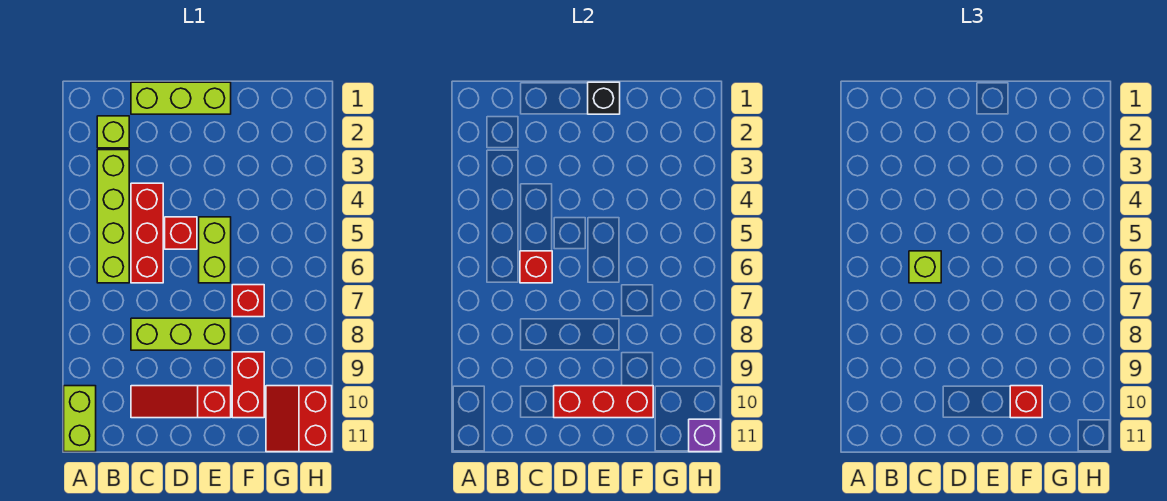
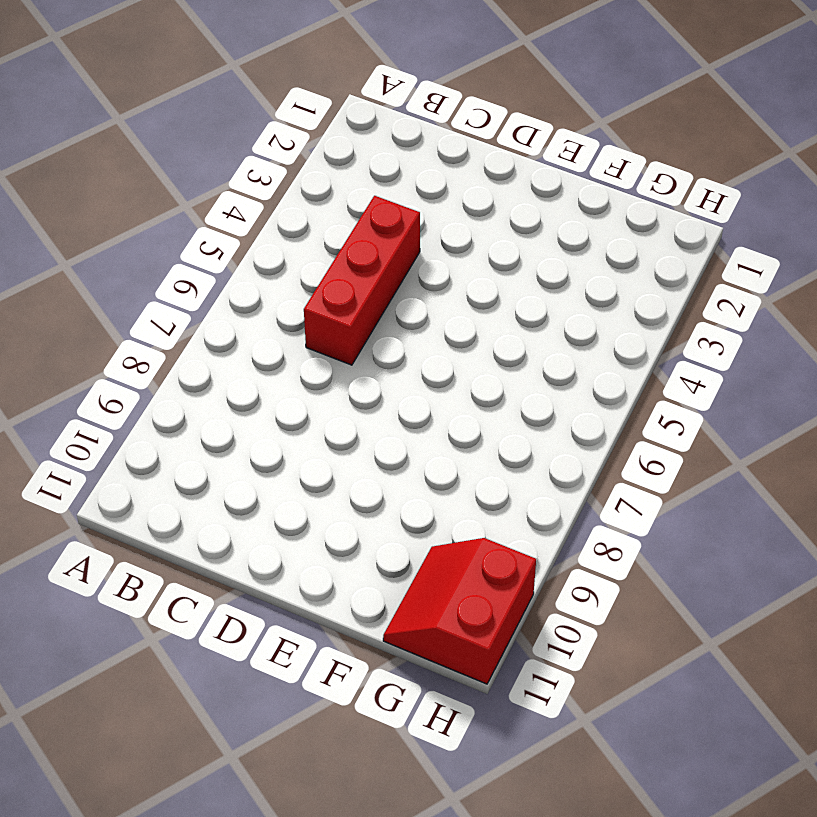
none -> lime 1x2 brick [64,386,96,452]
none -> lime 1x1 brick [97,116,129,148]
none -> lime 1x4 brick [97,150,129,283]

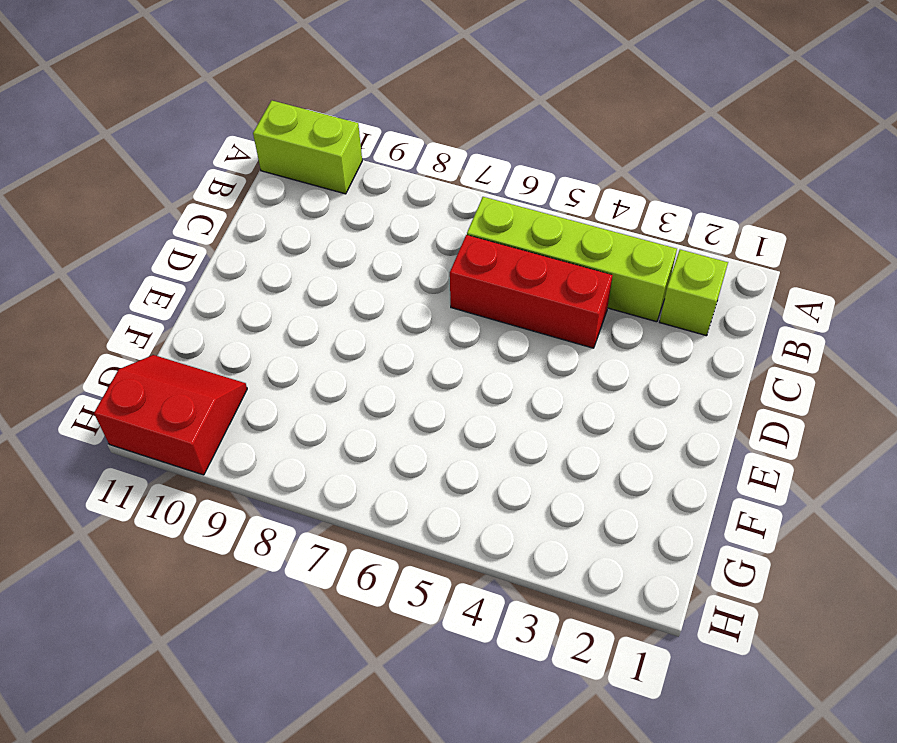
none -> lime 1x3 brick [131,82,231,114]
none -> lime 1x3 brick [131,318,231,350]
none -> red 1x3 slope [131,386,231,418]

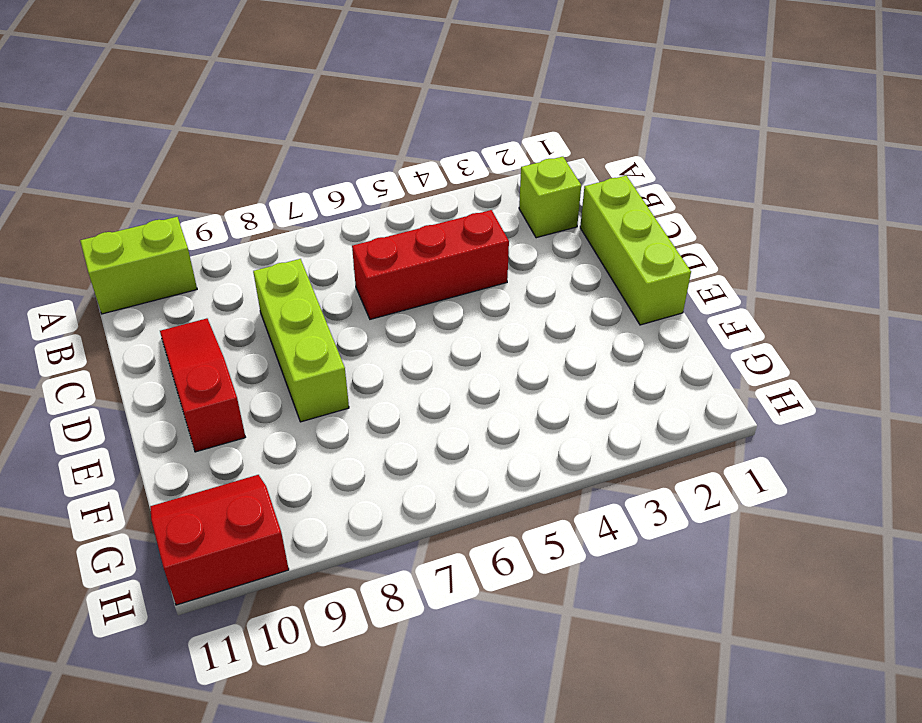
none -> lime 1x4 brick [97,150,129,283]
none -> red 1x1 brick [165,217,197,249]
none -> lime 1x2 brick [199,217,231,283]

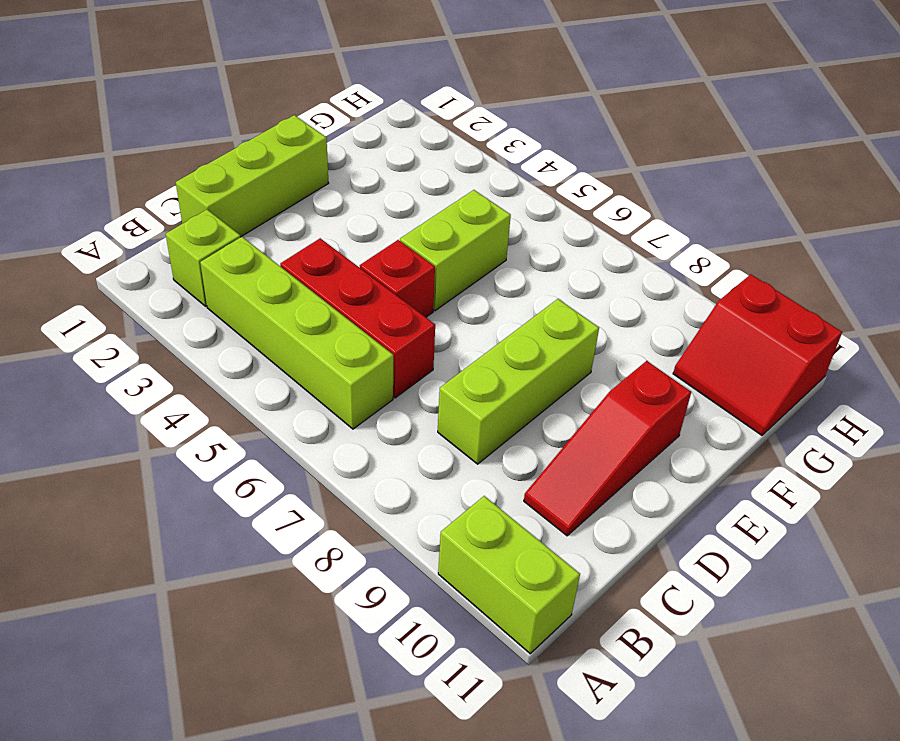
lime 1x2 brick [400,190,511,311] -> lime 1x2 brick turned to [199,217,231,283]
none -> red 1x1 brick [232,285,264,317]
none -> red 1x2 brick [232,352,264,418]
none -> red 1x1 brick [520,251,552,283]

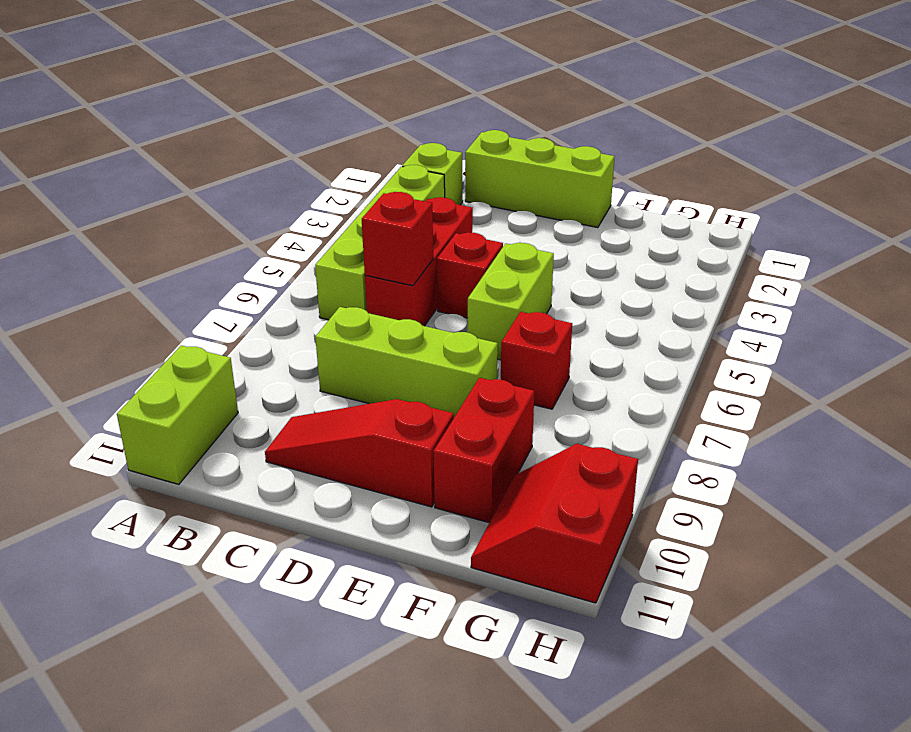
none -> red 1x3 brick [554,386,653,418]
none -> black 1x1 brick [588,82,620,114]
none -> purple 1x1 brick [689,419,721,452]

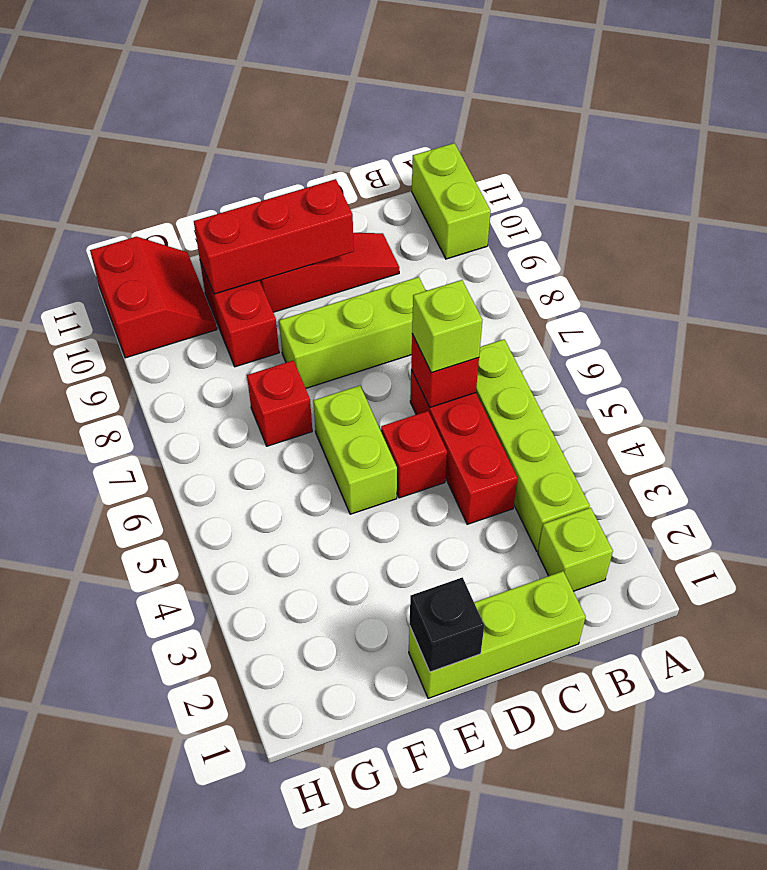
none -> purple 1x1 brick [689,419,721,452]
none -> red 1x1 brick [1010,386,1042,418]

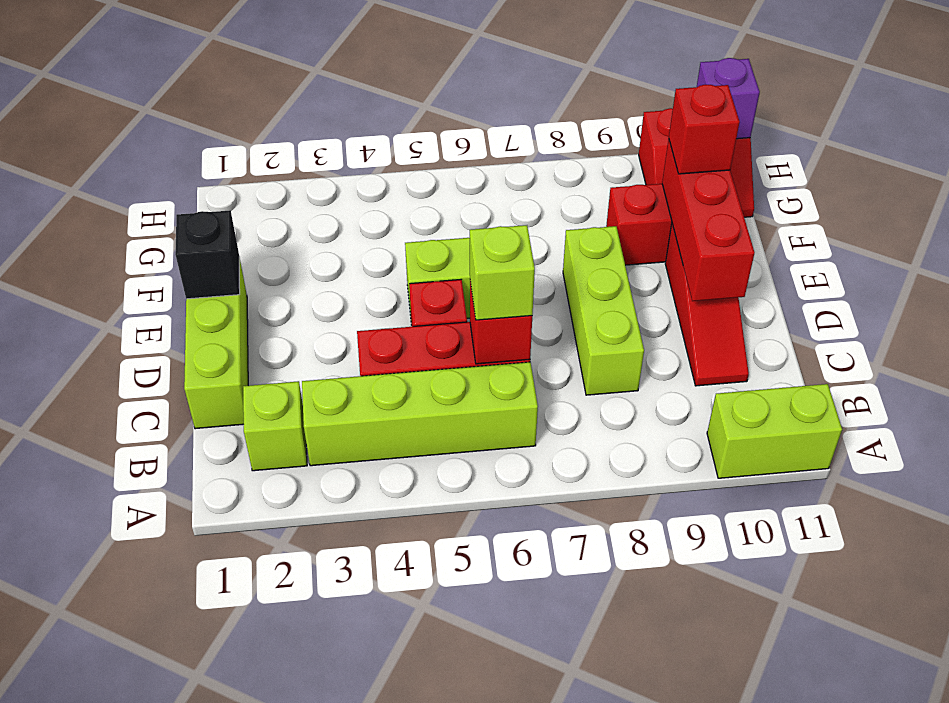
none -> red 1x1 brick [232,285,264,317]

